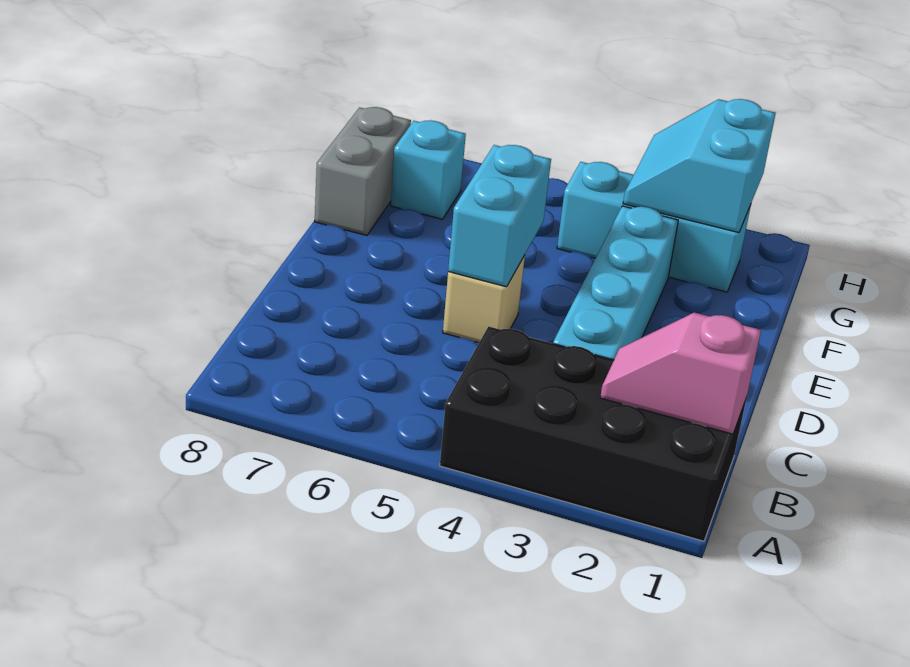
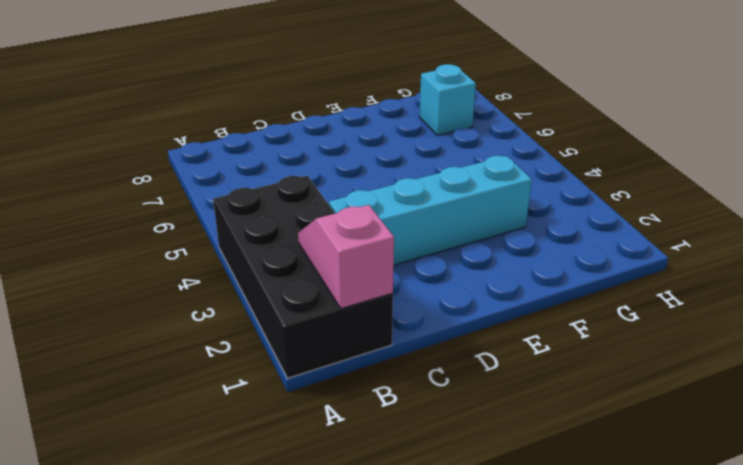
none -> tan 1x1 brick [443,255,525,343]
none -> grey 1x2 brick [315,107,411,235]

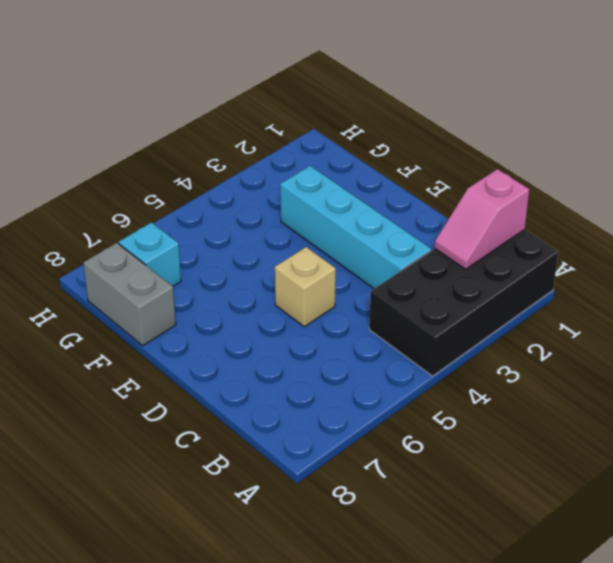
none -> cyan 1x3 brick [557,162,751,292]
none -> cyan 1x2 brick [448,145,551,287]

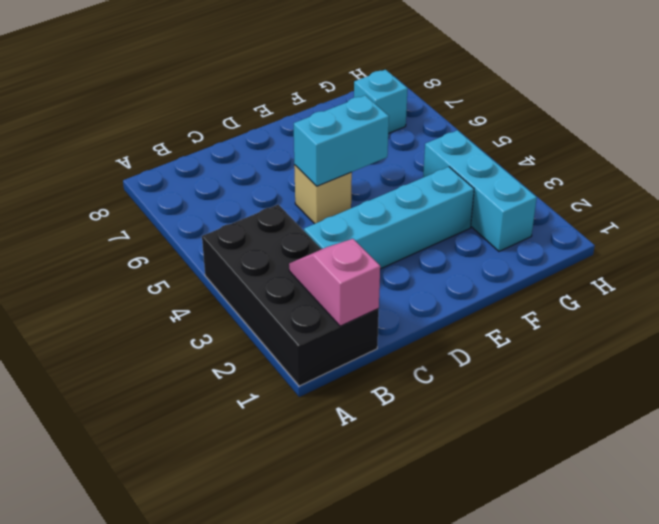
none -> grey 1x2 brick [315,107,411,235]
none -> cyan 2x2 slope [623,99,776,233]

